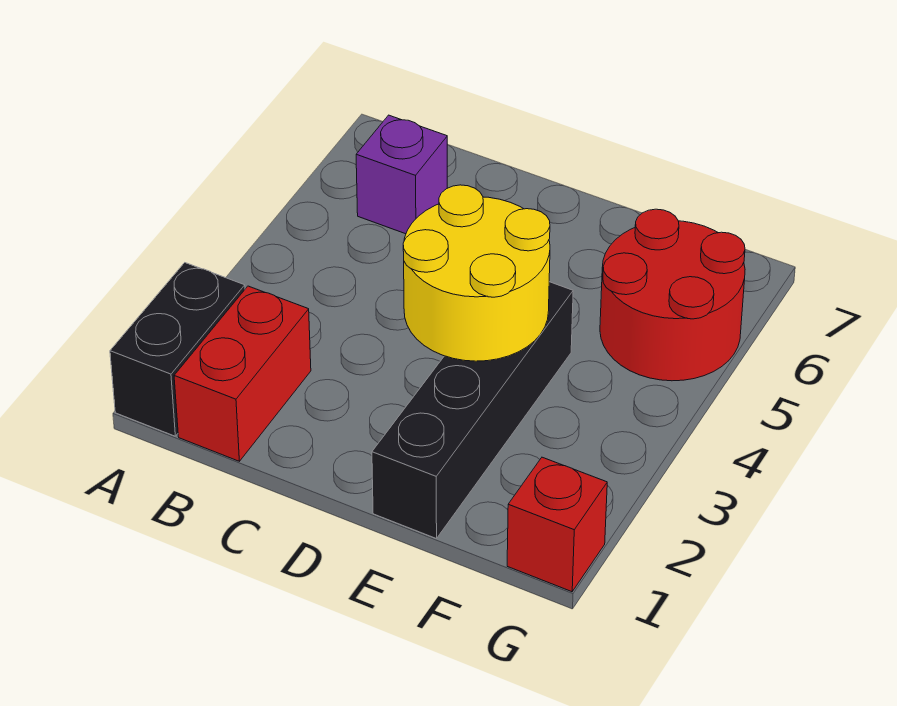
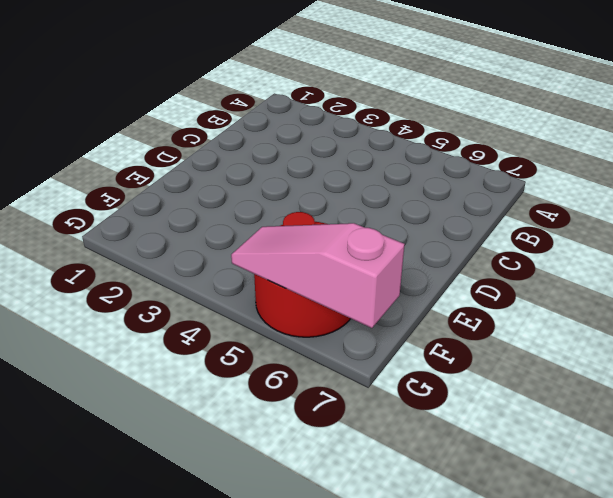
pink 1x3 slope [231,223,405,328] -> none
none -> black 1x2 brick [110,263,245,436]
none -> red 1x2 brick [174,286,311,461]

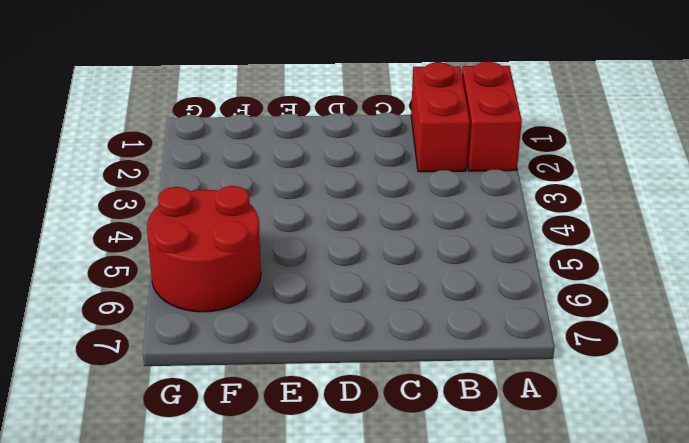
red 1x2 brick [462,62,522,171] -> black 1x2 brick [110,263,245,436]
none -> purple 1x1 brick [356,115,448,234]
none -> black 1x4 brick [372,282,573,539]

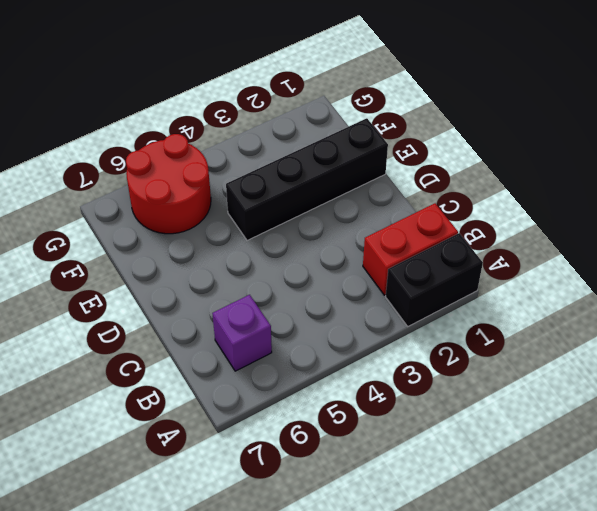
none -> red 1x1 brick [507,457,607,592]
none -> yellow 2x2 round brick [403,185,550,361]

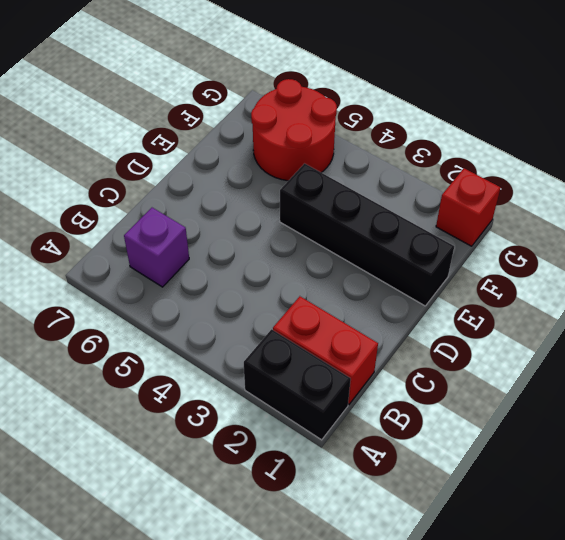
none -> yellow 2x2 round brick [403,185,550,361]

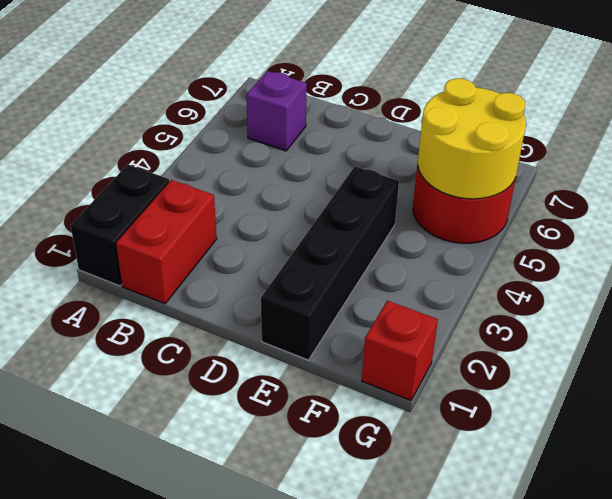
yellow 2x2 round brick [418,78,526,199] -> yellow 2x2 round brick moved to [403,185,550,361]

